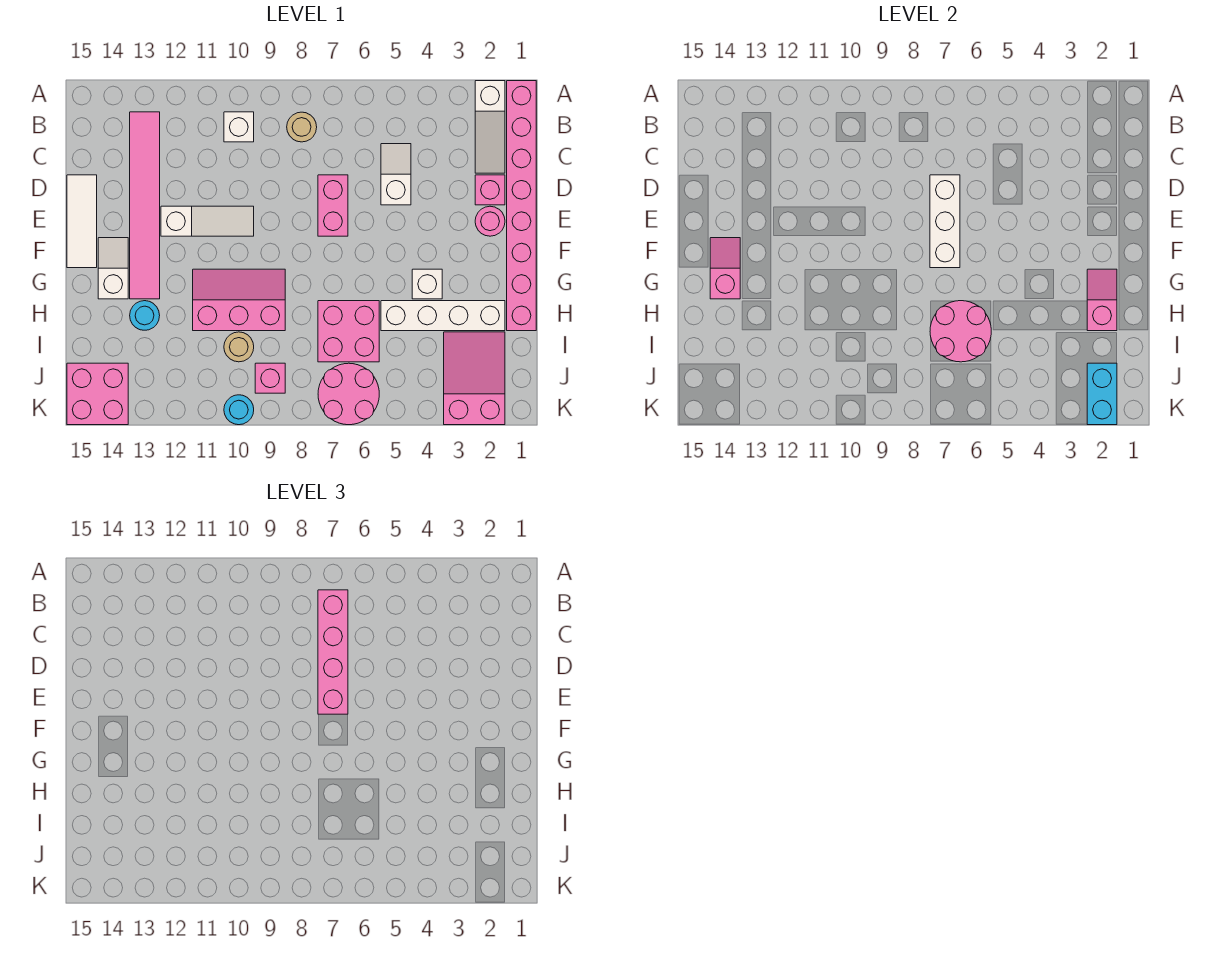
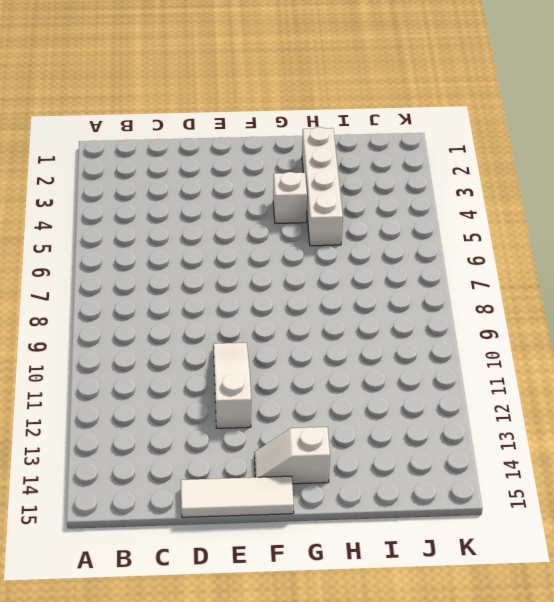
none -> pink 1x8 brick [507,81,536,331]
none -> white 1x3 slope [475,81,505,173]
none -> tan 1x1 round brick [287,112,317,142]

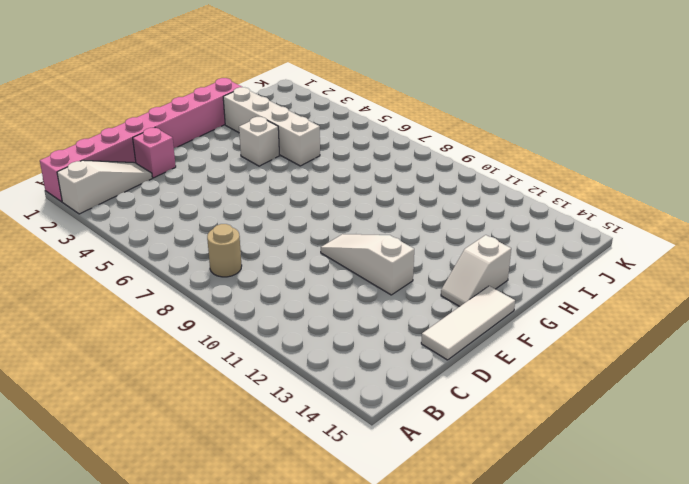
none -> white 1x1 brick [224,112,254,142]
none -> pink 1x6 tile [130,112,160,299]
none -> white 1x2 slope [381,144,411,205]

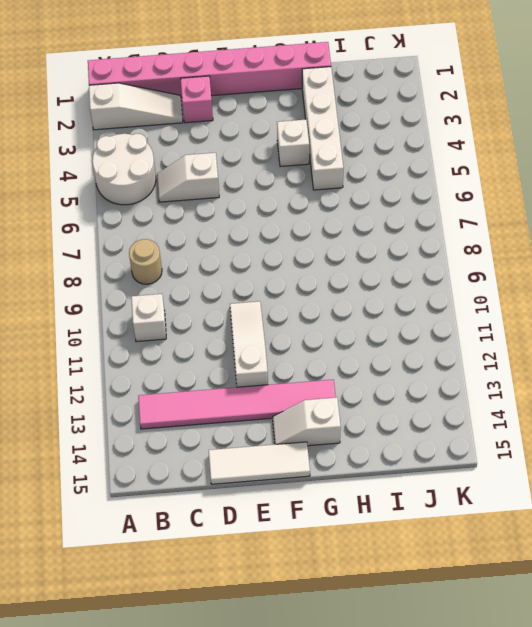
white 2x2 round brick [92,134,156,205] -> none
none -> pink 1x2 brick [318,175,348,236]
none -> pink 1x1 round brick [475,206,505,236]
none -> pink 2x3 slope [193,269,285,331]

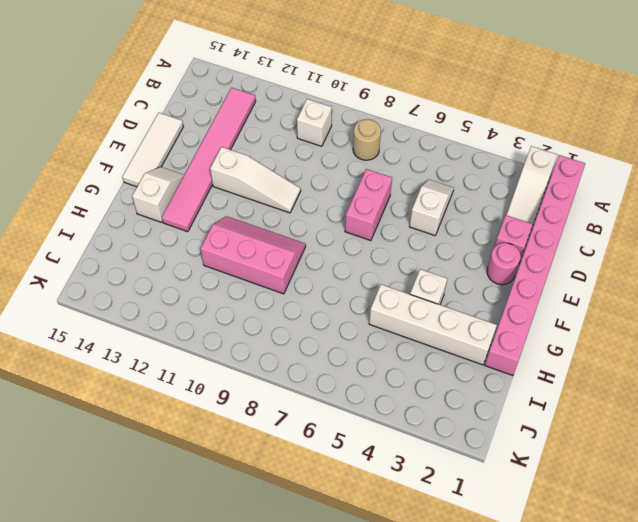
none -> pink 2x2 brick [318,301,379,362]
none -> cyan 1x1 round brick [130,301,160,330]
none -> pink 2x3 slope [444,332,505,425]

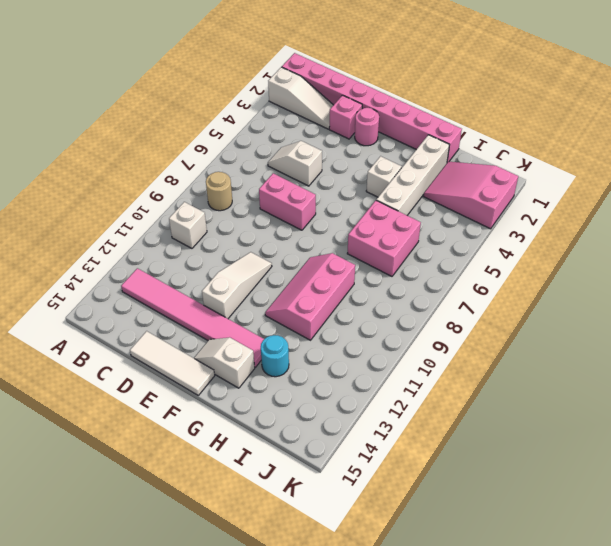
none -> tan 1x1 round brick [224,332,254,362]
none -> pink 2x2 round brick [318,363,379,425]
none -> pink 1x1 brick [255,363,285,393]

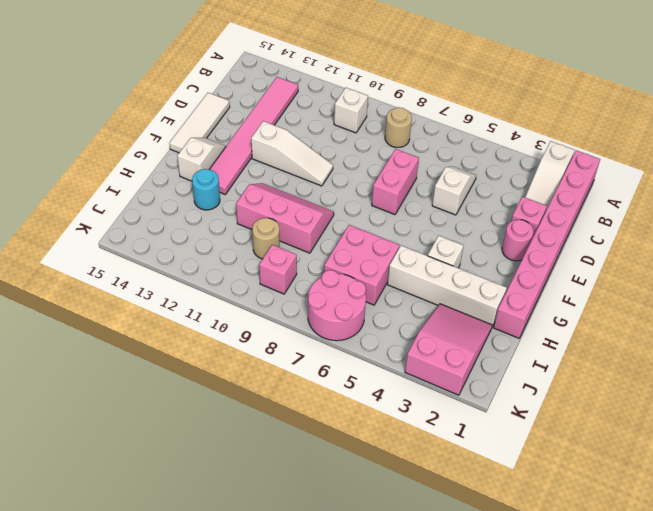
none -> pink 2x2 brick [67,363,128,425]
none -> cyan 1x1 round brick [224,395,254,425]
none -> white 1x3 brick [930,175,960,268]

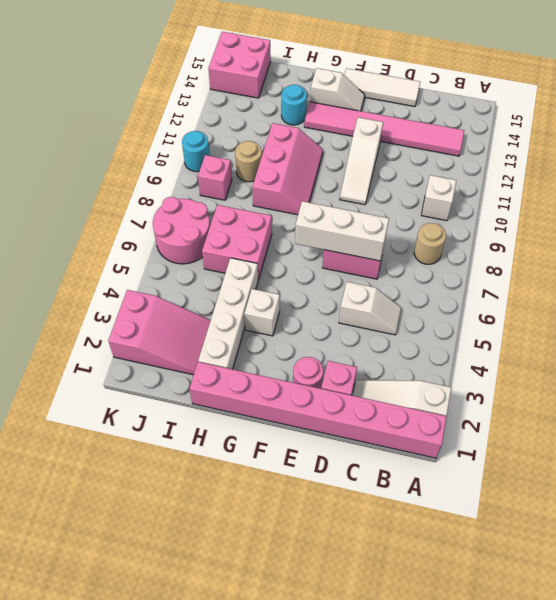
none -> pink 1x2 slope [710,238,740,299]
none -> pink 1x2 slope [1087,269,1117,331]
none -> pink 2x2 round brick [930,301,991,362]

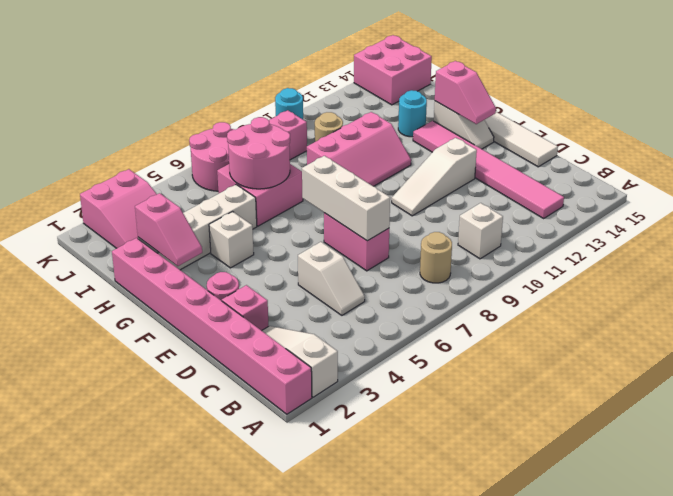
none -> cyan 1x2 brick [1087,363,1117,425]
none -> pink 1x4 brick [318,590,348,714]

